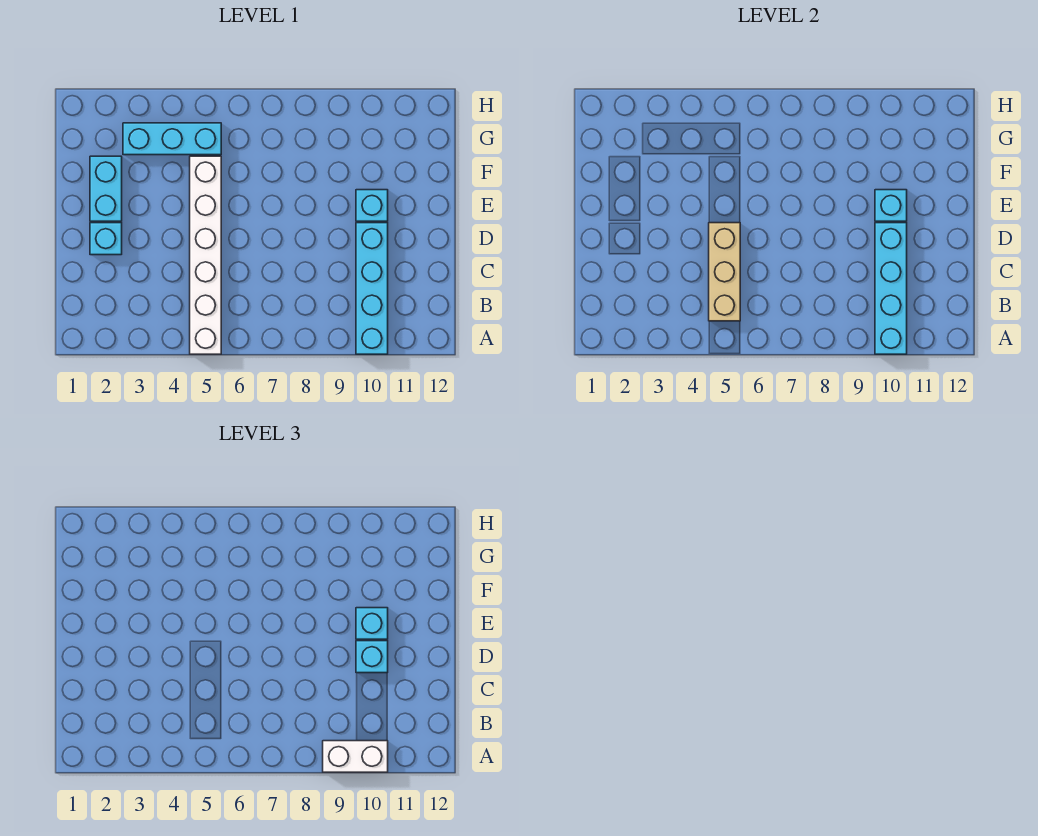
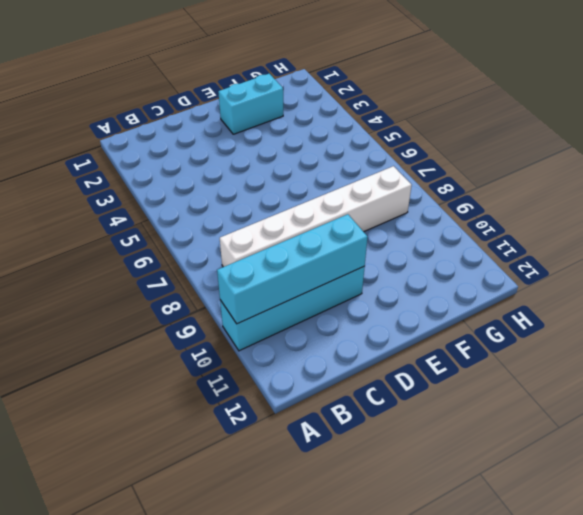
white 1x6 brick [220,166,412,267] -> white 1x6 brick moved to [190,156,221,354]
none -> cyan 1x1 brick [90,223,122,255]
none -> cyan 1x1 brick [356,190,388,221]
none -> cyan 1x3 brick [123,123,221,155]

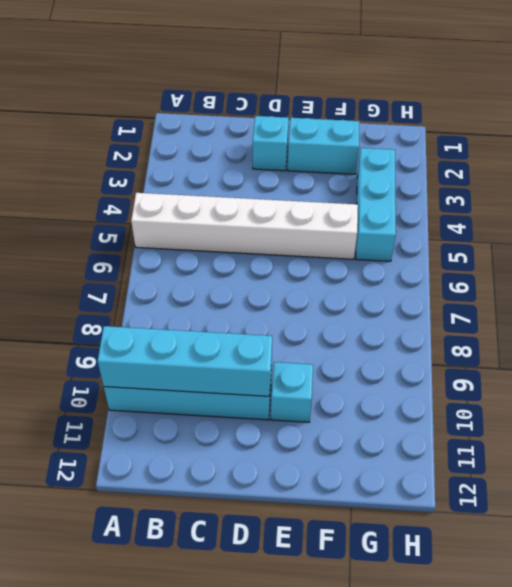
none -> tan 1x3 brick [709,223,740,321]
none -> cyan 1x1 brick [875,190,907,221]
none -> white 1x2 brick [323,741,388,772]

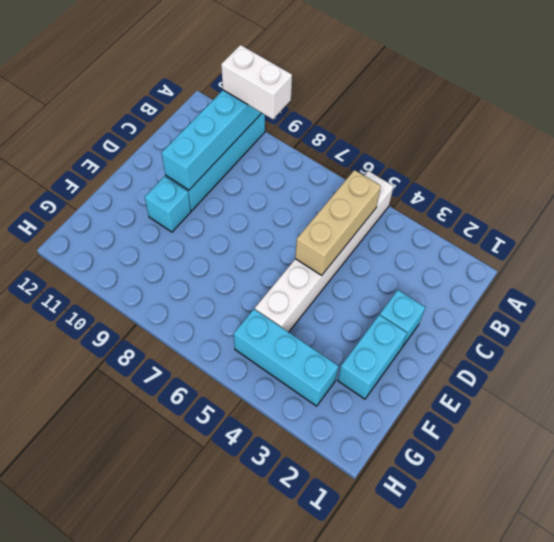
none -> cyan 1x1 brick [875,190,907,221]
none -> cyan 1x1 brick [356,641,388,673]
none -> cyan 1x1 brick [356,608,388,639]

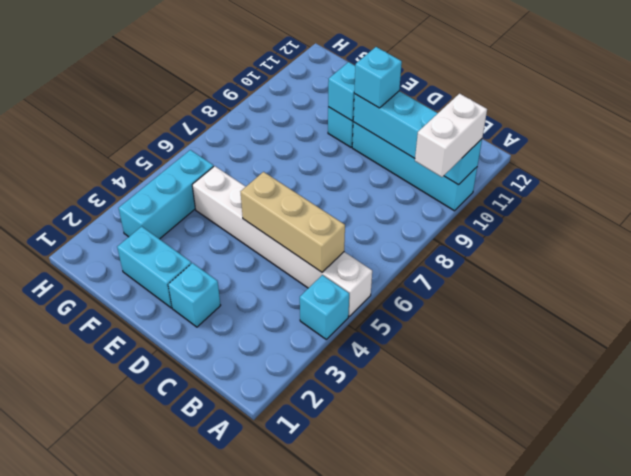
cyan 1x1 brick [300,275,349,339] -> cyan 1x1 brick moved to [356,608,388,639]

